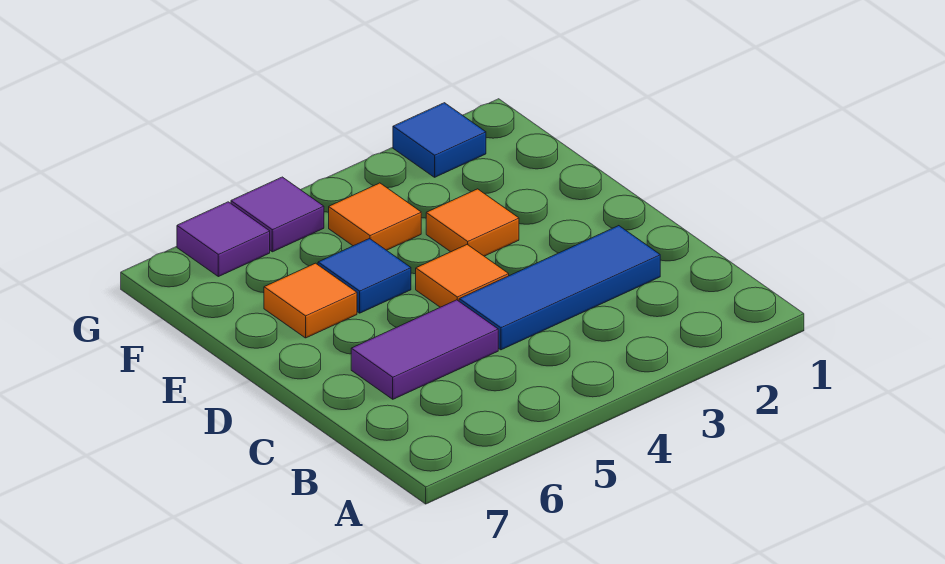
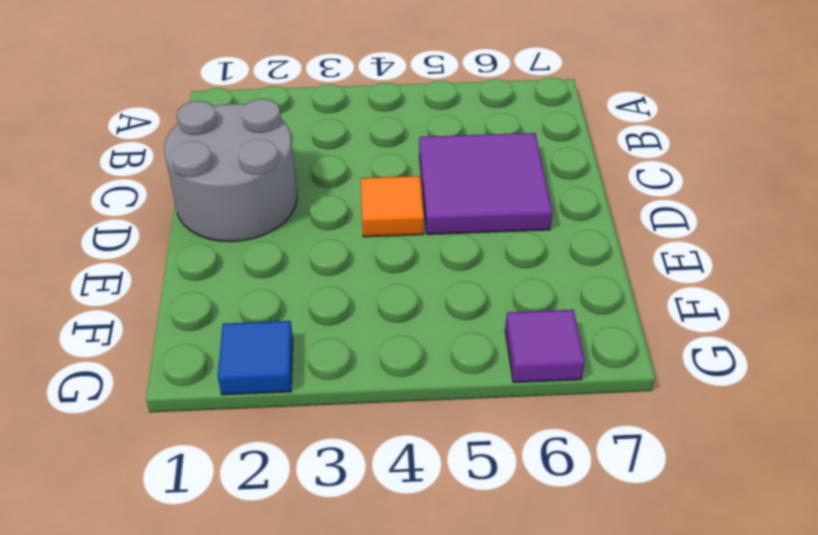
grey 2x2 round brick [164,99,297,242] -> blue 1x3 tile [459,226,660,350]
purple 2x2 tile [419,133,552,234] -> purple 1x2 tile [351,300,498,399]
none -> orange 1x1 tile [426,189,519,256]
none -> blue 1x1 tile [318,239,411,313]

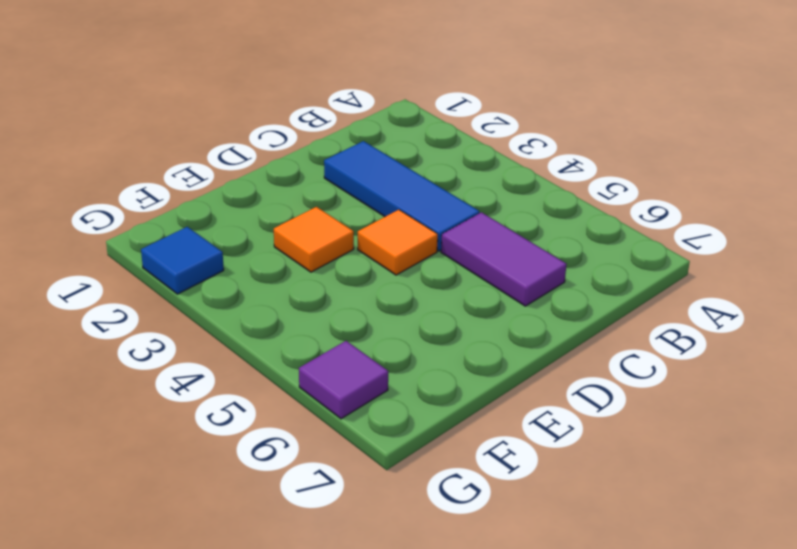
none -> blue 1x1 tile [318,239,411,313]
none -> orange 1x1 tile [264,263,357,338]

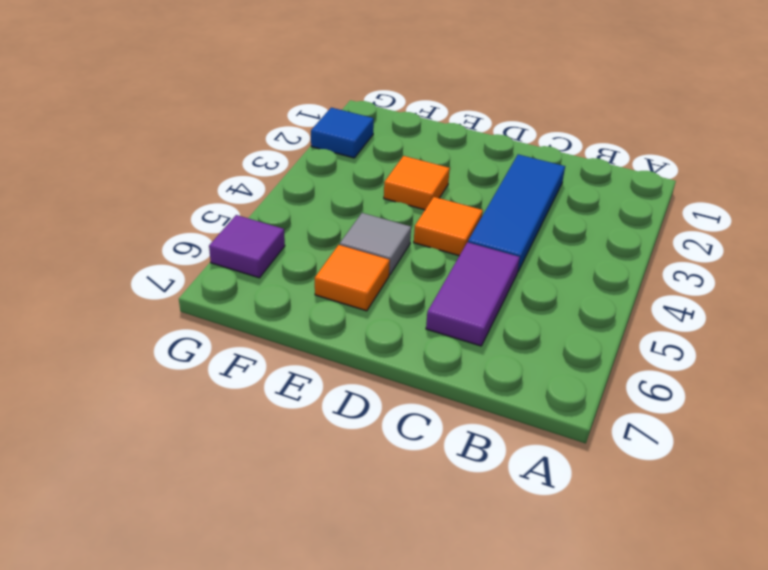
grey 1x1 tile [340,213,411,275] -> blue 1x1 tile [318,239,411,313]
none -> orange 1x1 tile [329,183,421,250]
none -> purple 1x1 tile [231,177,324,252]

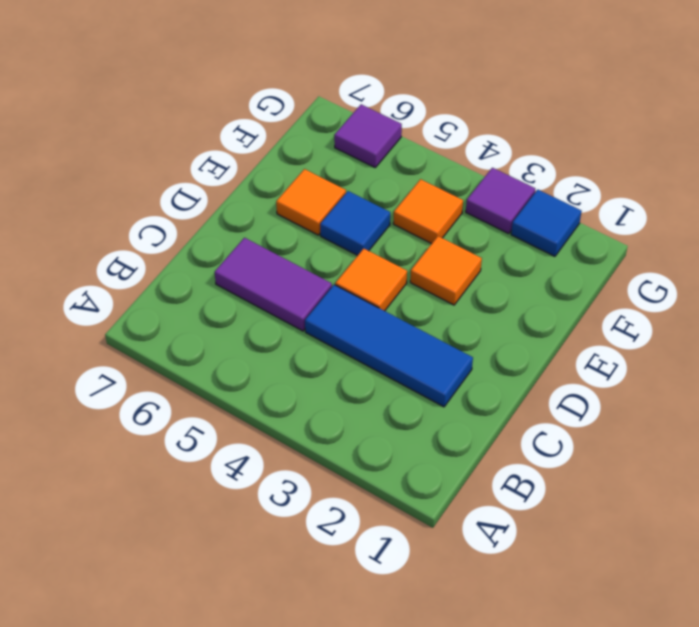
purple 1x1 tile [466,168,535,234] -> purple 1x1 tile moved to [231,177,324,252]

